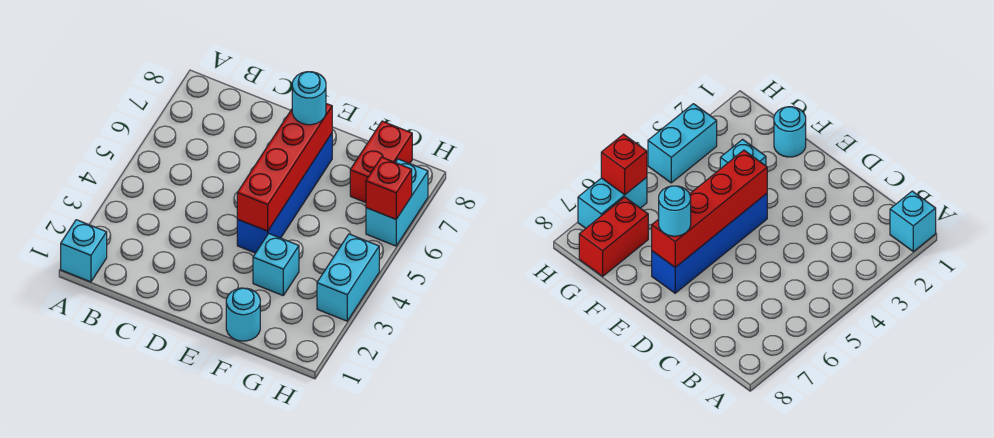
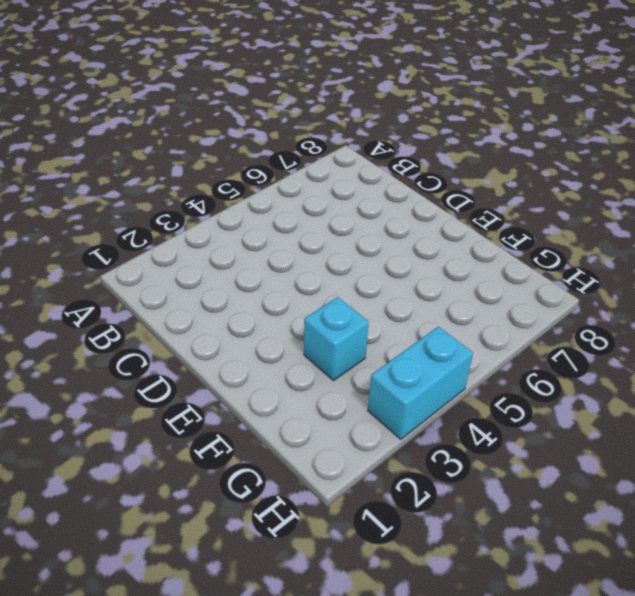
none -> cyan 1x1 brick [61,220,107,282]
none -> blue 1x4 brick [237,134,332,253]

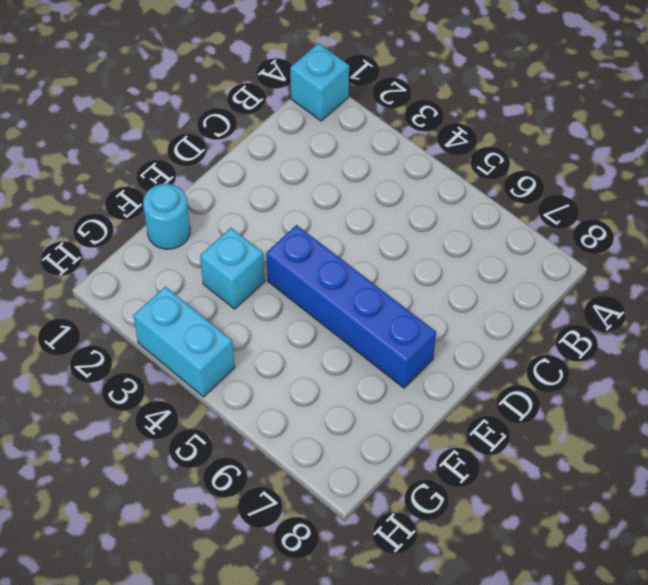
none -> red 1x2 brick [350,121,412,202]
none -> cyan 1x2 brick [366,159,428,246]

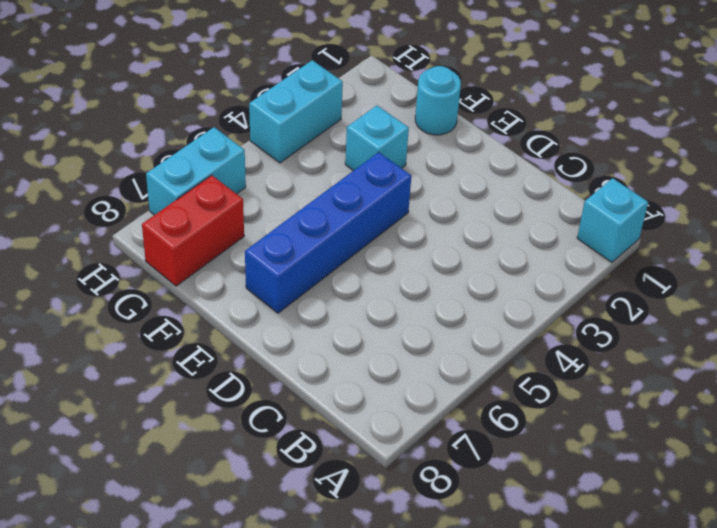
none -> red 1x4 brick [237,104,332,231]
none -> red 1x1 brick [366,157,412,219]

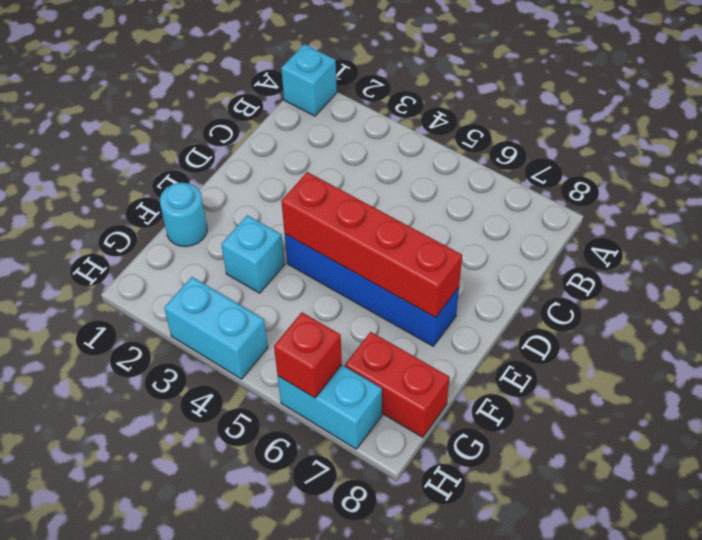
none -> cyan 1x1 round brick [292,72,326,125]

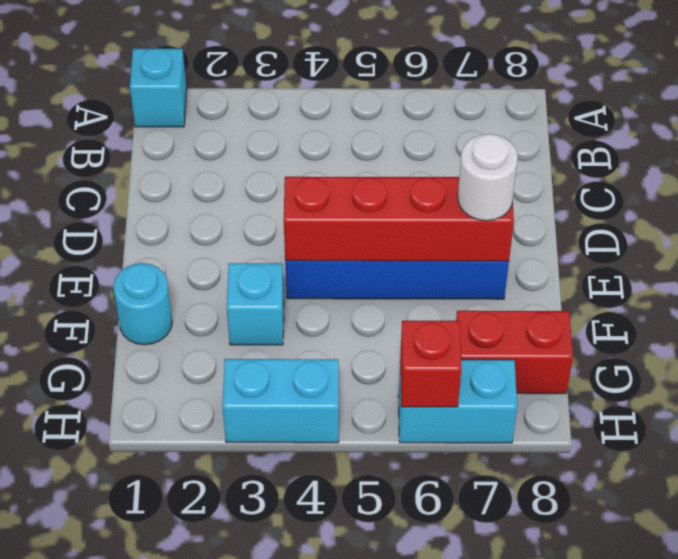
white 1x1 round brick [458,134,518,221] -> cyan 1x1 round brick [292,72,326,125]

